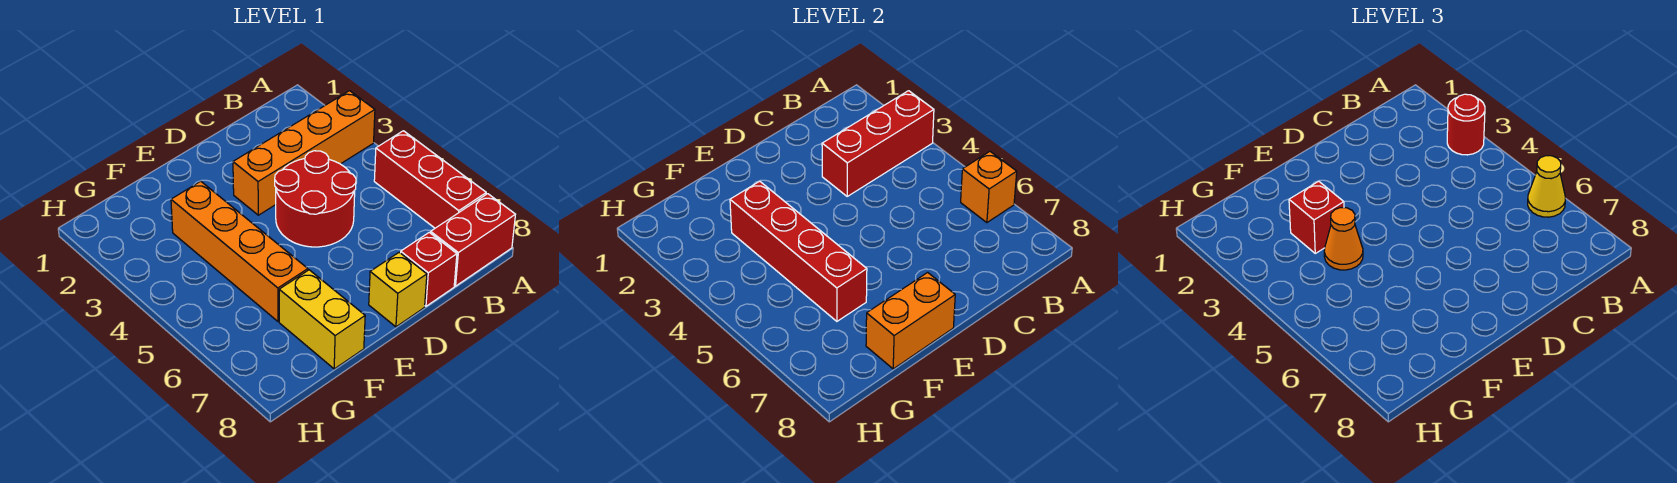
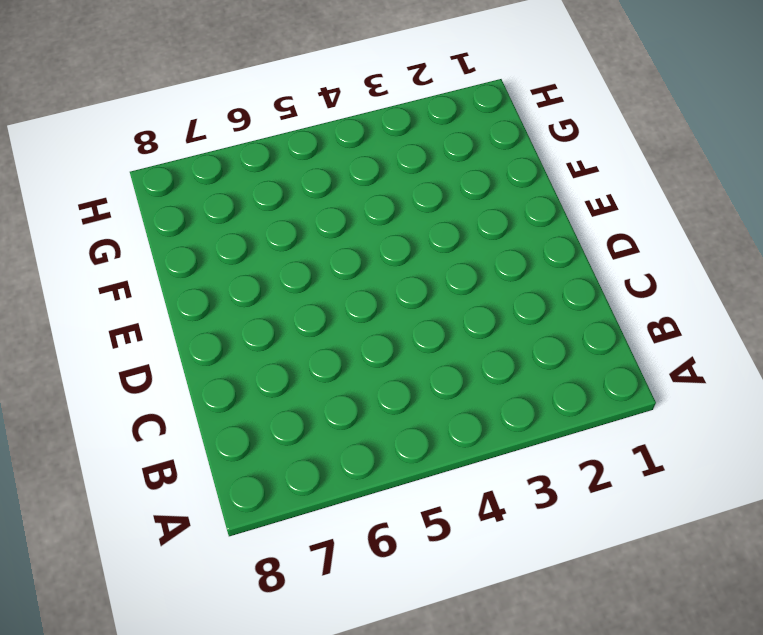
none -> orange 1x4 brick [233,91,375,215]
none -> red 1x3 brick [374,131,486,228]
none -> red 1x2 brick [431,194,515,286]

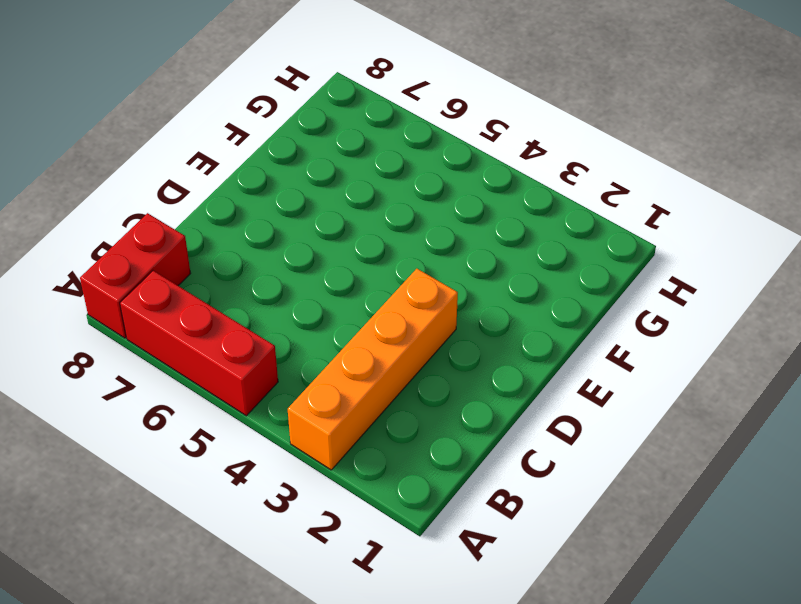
none -> red 2x2 round brick [275,151,356,247]
none -> red 1x1 brick [401,232,457,306]
none -> yellow 1x1 brick [369,252,427,327]

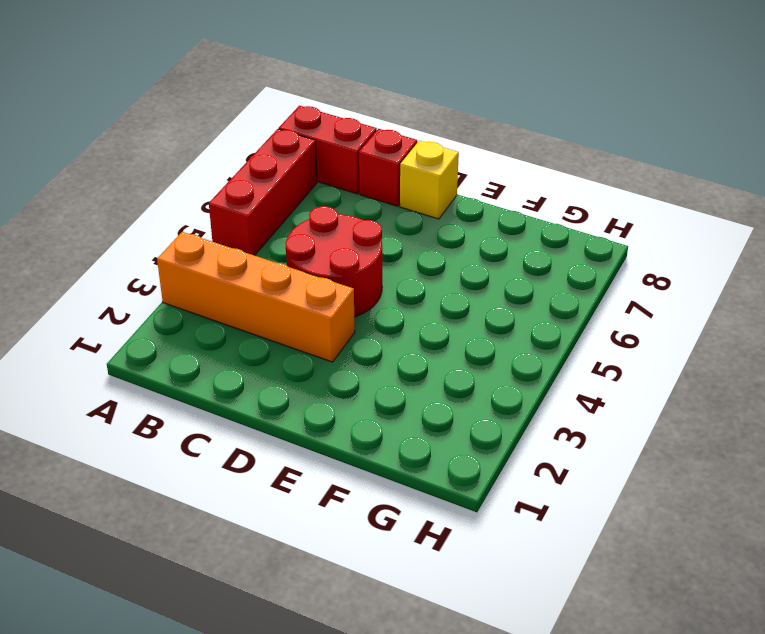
none -> orange 1x4 brick [171,181,308,321]
none -> yellow 1x2 brick [279,270,365,369]
none -> red 1x3 brick [822,91,934,196]

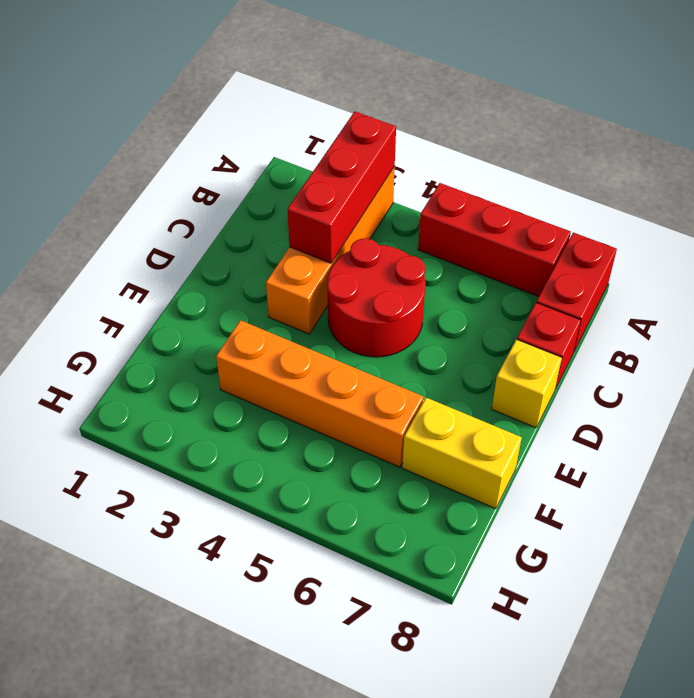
none -> orange 1x1 brick [961,152,1017,223]
none -> orange 1x2 brick [866,272,955,369]
none -> red 1x4 brick [730,181,867,321]

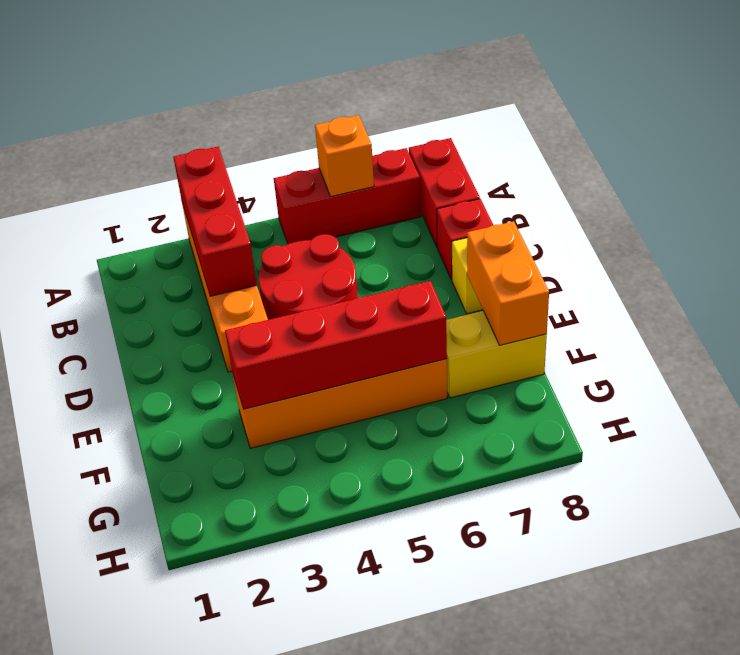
none -> red 1x1 round brick [1447,94,1485,155]
none -> yellow 1x1 cone [1528,156,1565,217]
none -> red 1x1 brick [1289,181,1344,253]

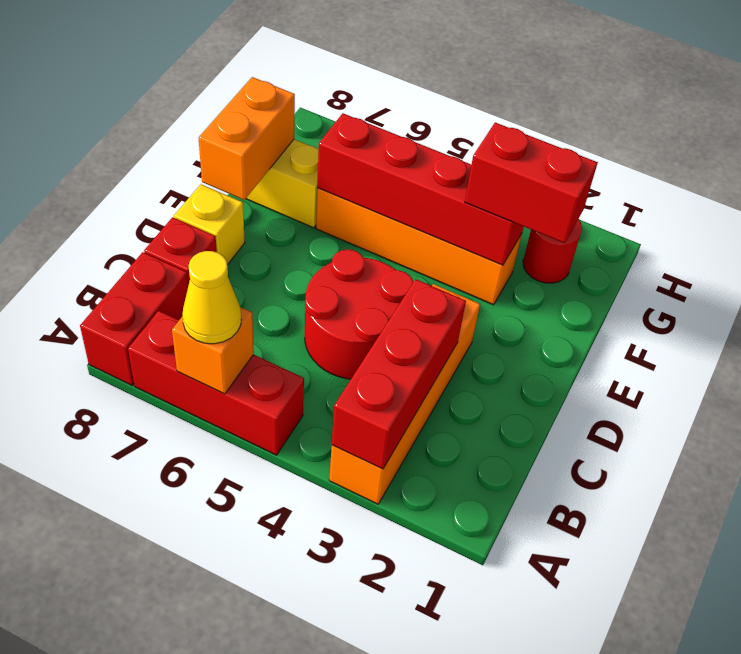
red 1x2 brick [465,123,598,243] -> red 1x1 brick [1289,181,1344,253]
red 1x1 round brick [523,219,582,283] -> red 1x1 round brick moved to [1447,94,1485,155]
none -> orange 1x1 cone [1324,208,1363,270]

